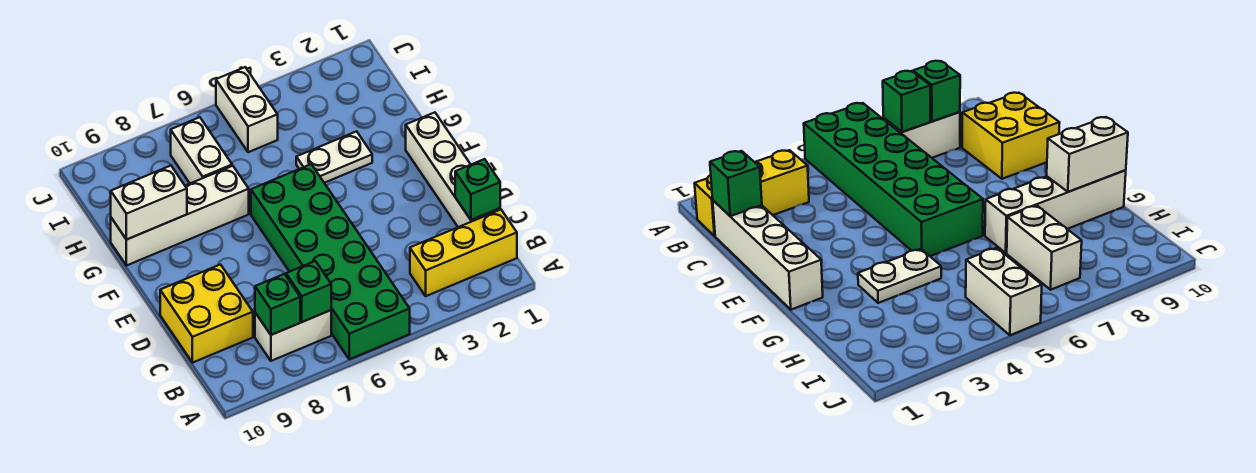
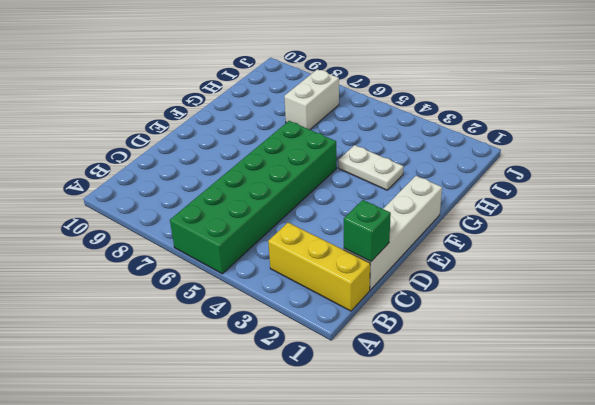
none -> white 1x2 brick [255,310,331,361]
none -> yellow 2x2 brick [160,265,253,363]
none -> white 1x4 brick [111,166,249,266]

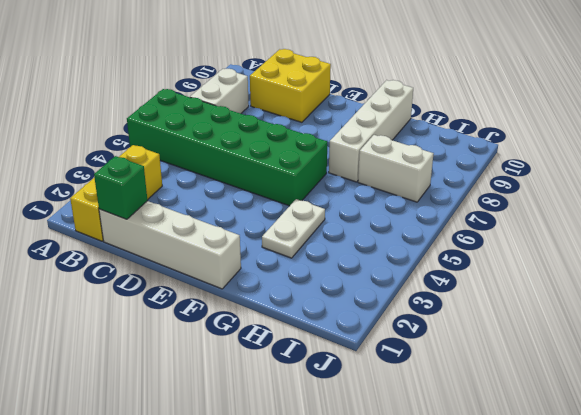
none -> white 1x2 brick [216,67,278,152]
none -> green 1x1 brick [286,261,331,322]
none -> green 1x1 brick [255,274,300,335]

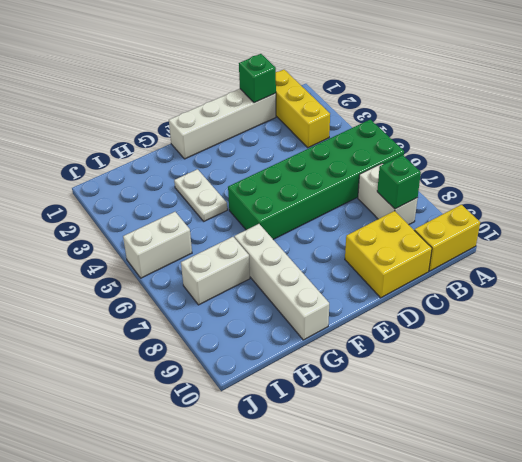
yellow 1x2 brick [414,205,480,271] -> none
none -> green 1x1 brick [286,261,331,322]
none -> white 1x2 brick [111,166,187,240]

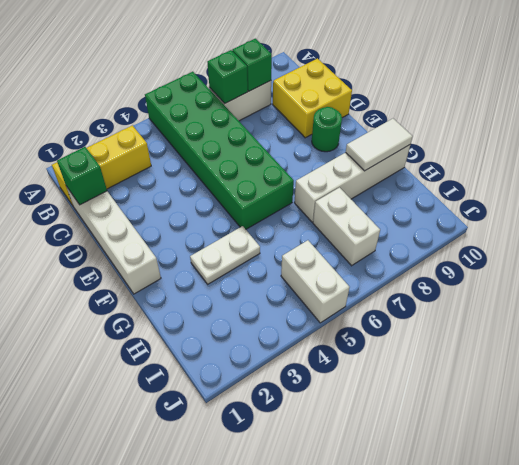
green 1x1 round brick [312,107,342,152] -> none
white 1x2 tile [346,119,413,171] -> white 1x2 brick [111,166,187,240]

